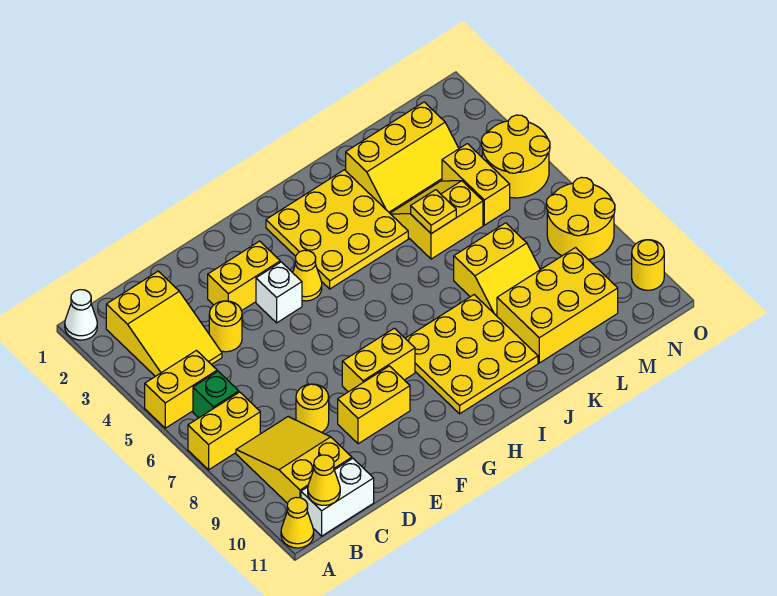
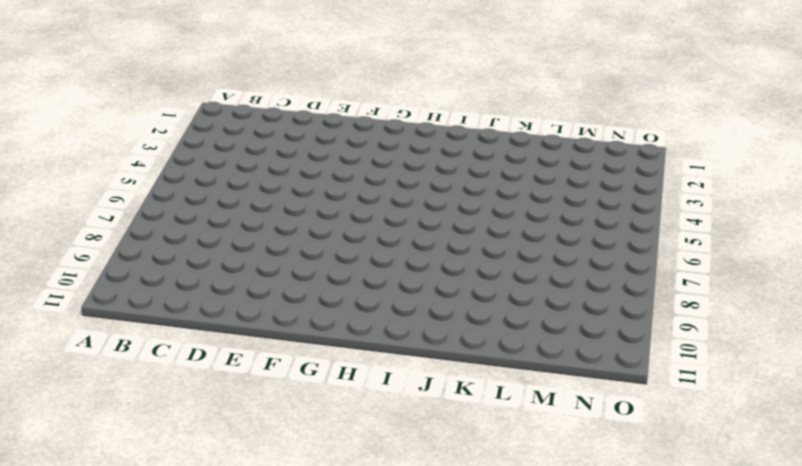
none -> white 1x1 cone [65,290,97,340]
none -> yellow 1x2 brick [145,351,217,428]
none -> yellow 1x2 brick [188,392,260,470]

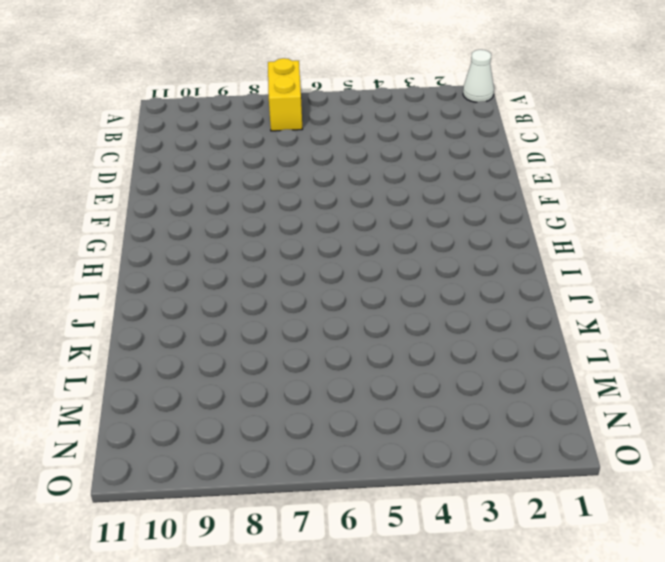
none -> yellow 1x2 brick [145,351,217,428]
none -> yellow 1x1 cone [281,498,314,548]
none -> yellow 2x3 slope [106,271,222,376]

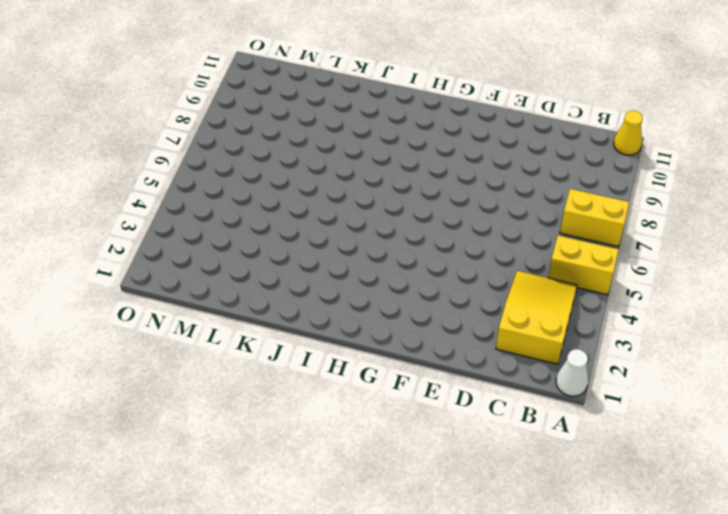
none -> green 1x1 brick [193,371,239,418]
none -> yellow 2x3 slope [236,417,352,504]
none -> white 1x2 brick [301,458,374,536]

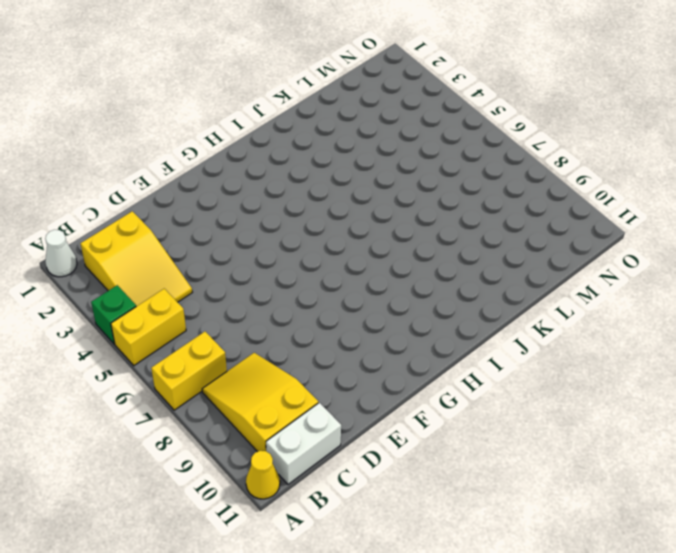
green 1x1 brick [91,285,136,344] -> green 1x1 brick moved to [193,371,239,418]
none -> yellow 1x1 round brick [209,301,242,352]
none -> yellow 1x1 round brick [296,384,329,432]
none -> yellow 1x2 brick [208,241,280,311]

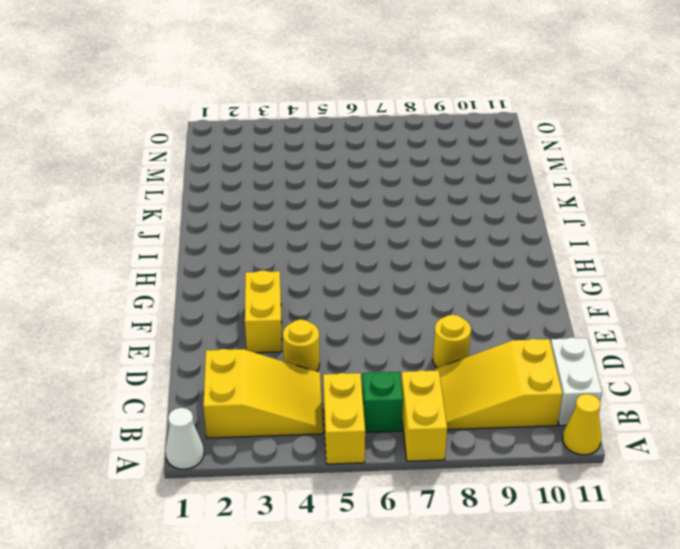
none -> yellow 1x2 brick [338,366,410,444]
none -> white 1x1 brick [256,262,302,323]
none -> yellow 1x2 brick [342,328,415,392]

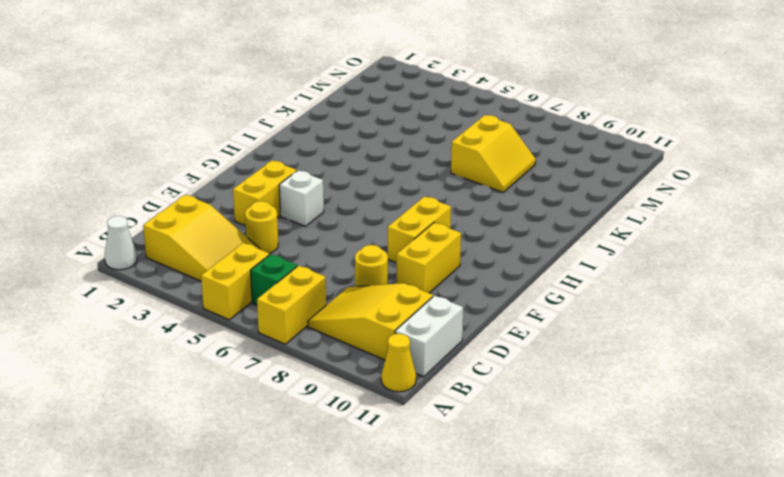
none -> yellow 1x1 cone [293,250,322,301]
none -> yellow 3x3 plate [266,170,408,289]
none -> yellow 3x3 plate [405,295,538,414]

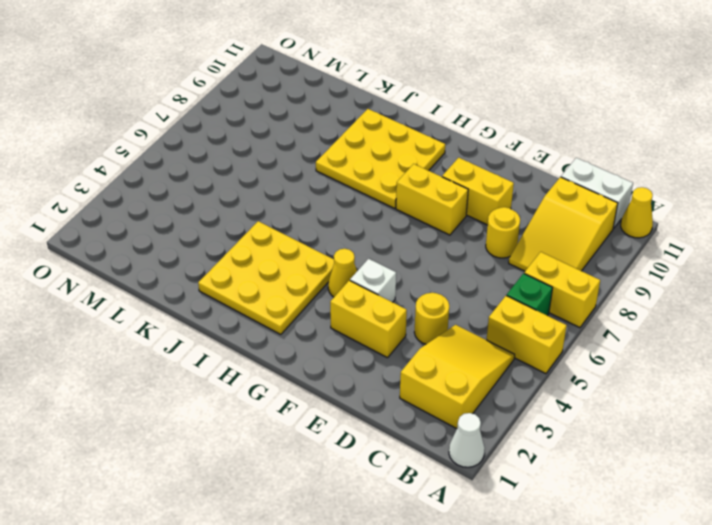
none -> yellow 2x3 slope [346,102,459,213]
none -> yellow 2x2 slope [390,181,483,259]
none -> yellow 2x2 slope [454,223,540,316]

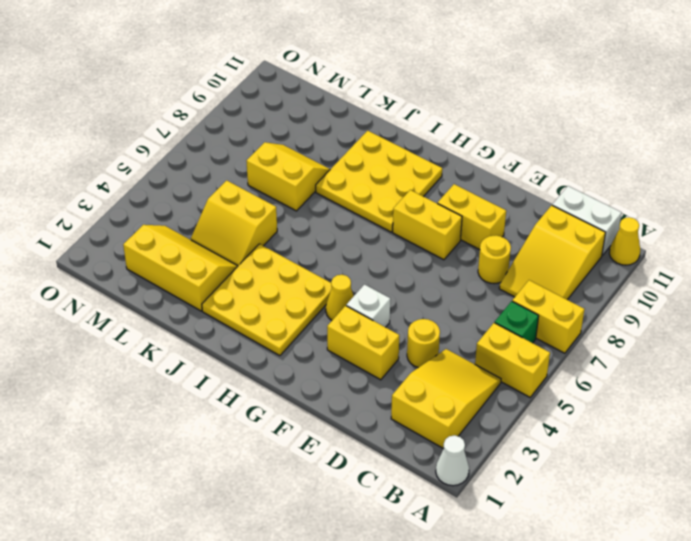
none -> yellow 2x3 brick [497,248,618,363]
none -> yellow 1x2 brick [442,144,510,225]
none -> yellow 2x2 round brick [481,115,550,198]

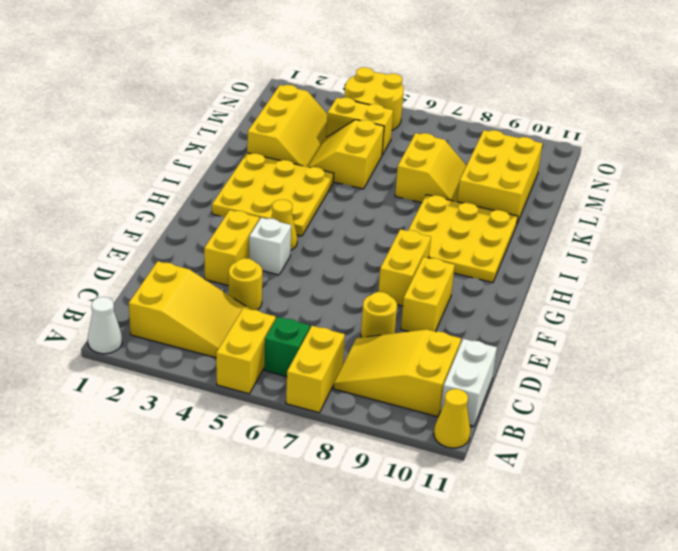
none -> yellow 2x2 round brick [546,177,615,260]
none -> yellow 1x1 round brick [632,240,664,290]
none -> yellow 1x1 cone [308,455,340,505]

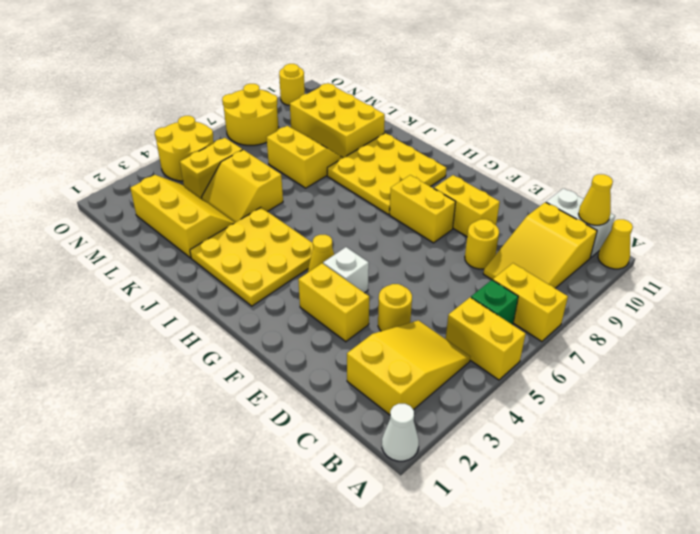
none -> yellow 1x1 plate [410,190,456,234]

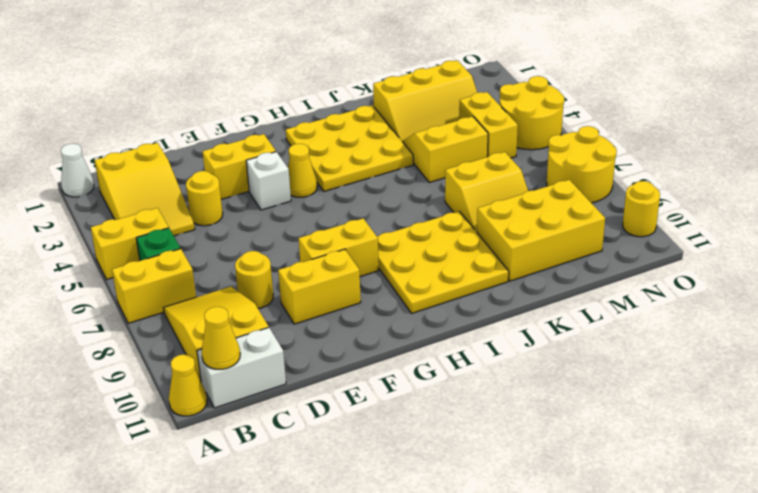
none -> yellow 1x1 plate [410,190,456,234]

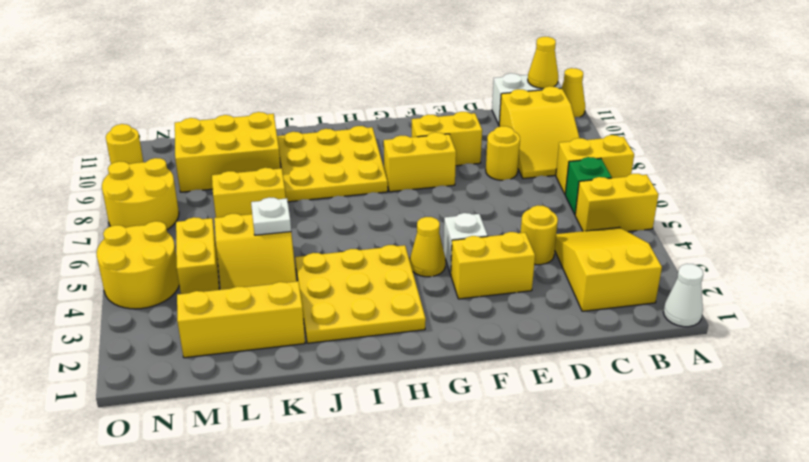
white 1x1 plate [251,197,291,235] -> yellow 1x1 plate [410,190,456,234]

